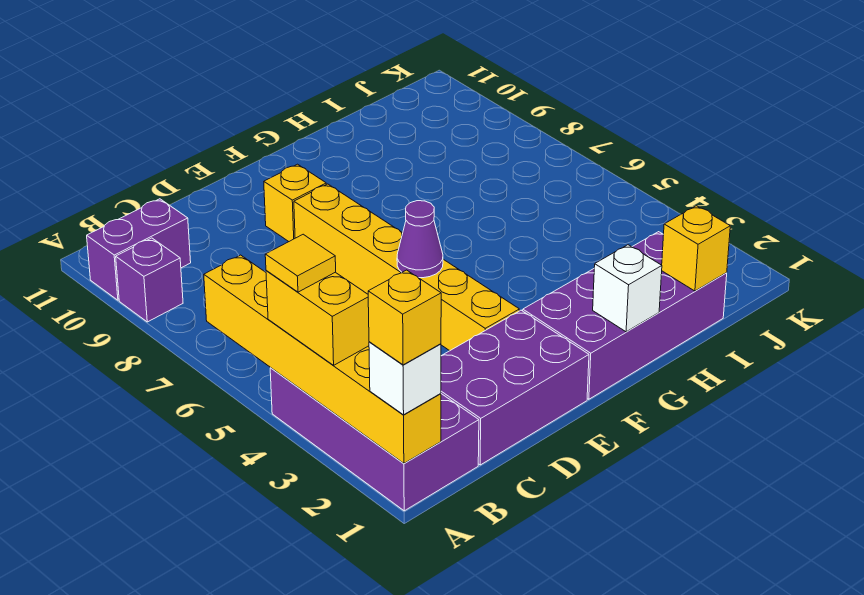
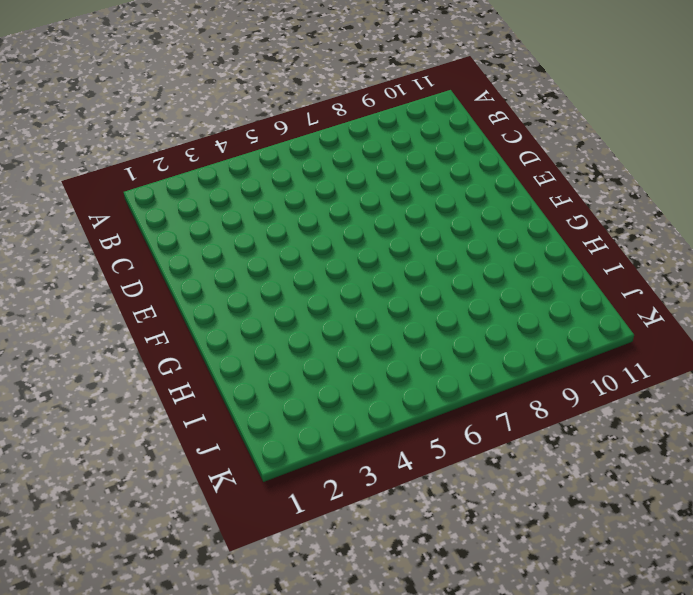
none -> purple 2x4 brick [270,368,479,511]
none -> purple 1x1 brick [116,238,183,322]
none -> purple 1x2 brick [87,199,191,300]

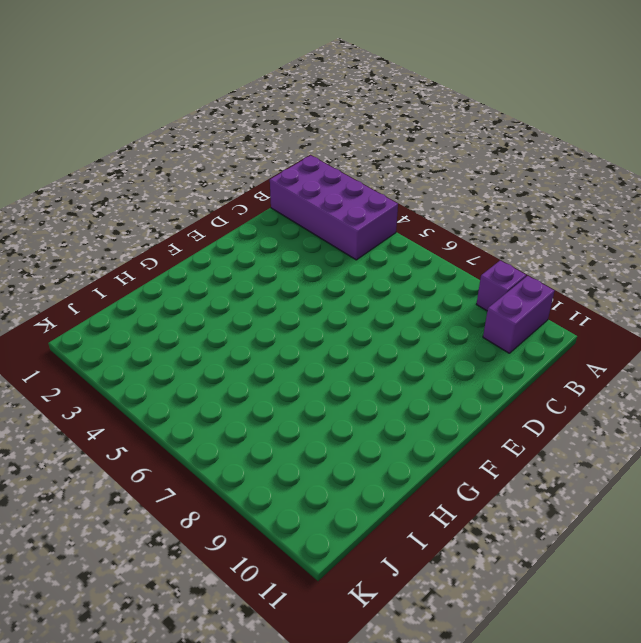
none -> purple 2x3 brick [441,310,589,465]
none -> yellow 1x6 brick [294,184,519,351]
none -> yellow 1x1 brick [264,164,326,241]

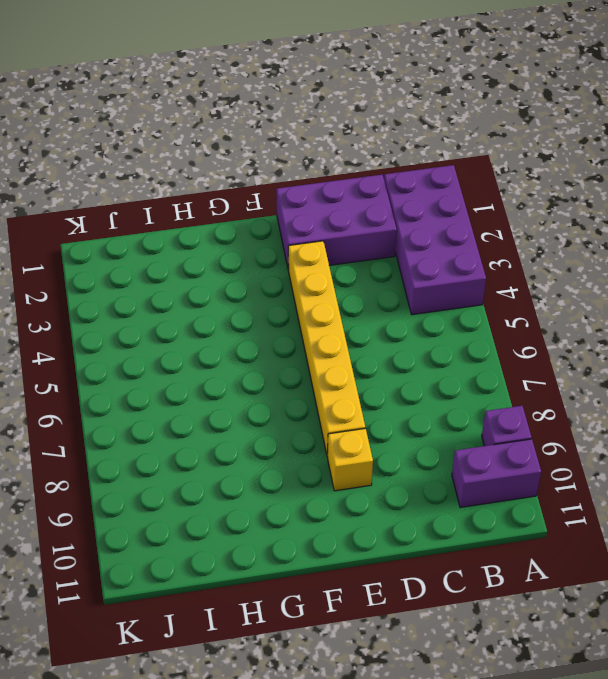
none -> purple 2x4 brick [523,232,727,399]
none -> yellow 1x6 brick [204,255,441,463]
none -> purple 1x1 cone [397,201,443,278]

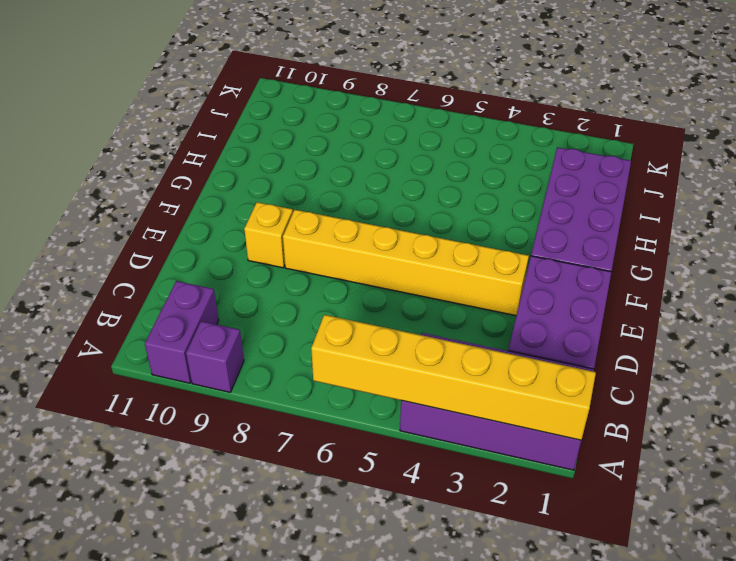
none -> purple 1x1 cone [397,201,443,278]
none -> white 1x1 brick [593,245,662,332]
none -> yellow 1x1 brick [662,206,730,291]

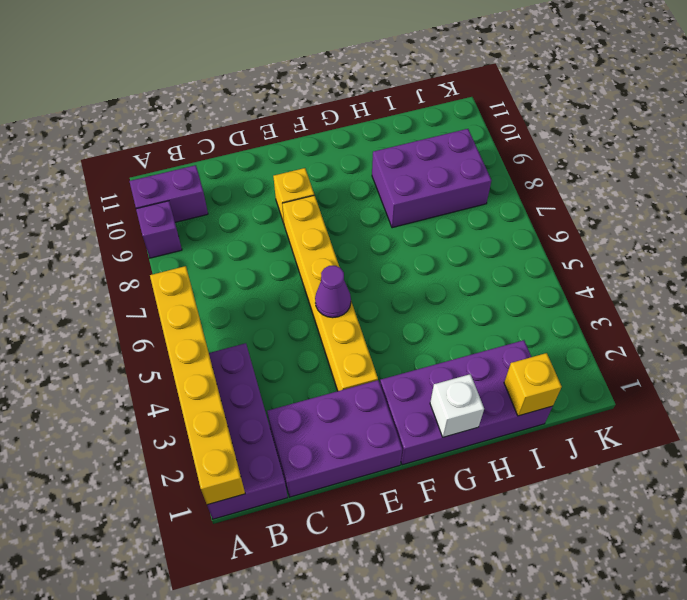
purple 2x3 brick [372,129,491,228] -> none
none -> white 1x1 brick [369,342,441,415]
none -> yellow 1x2 brick [266,271,369,365]
none -> yellow 1x1 brick [368,270,441,365]

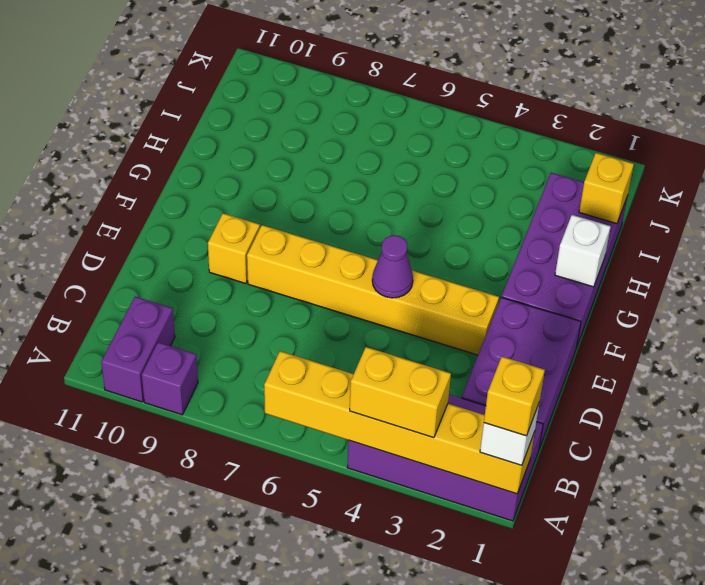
none -> yellow 1x1 tile [265,234,336,292]

